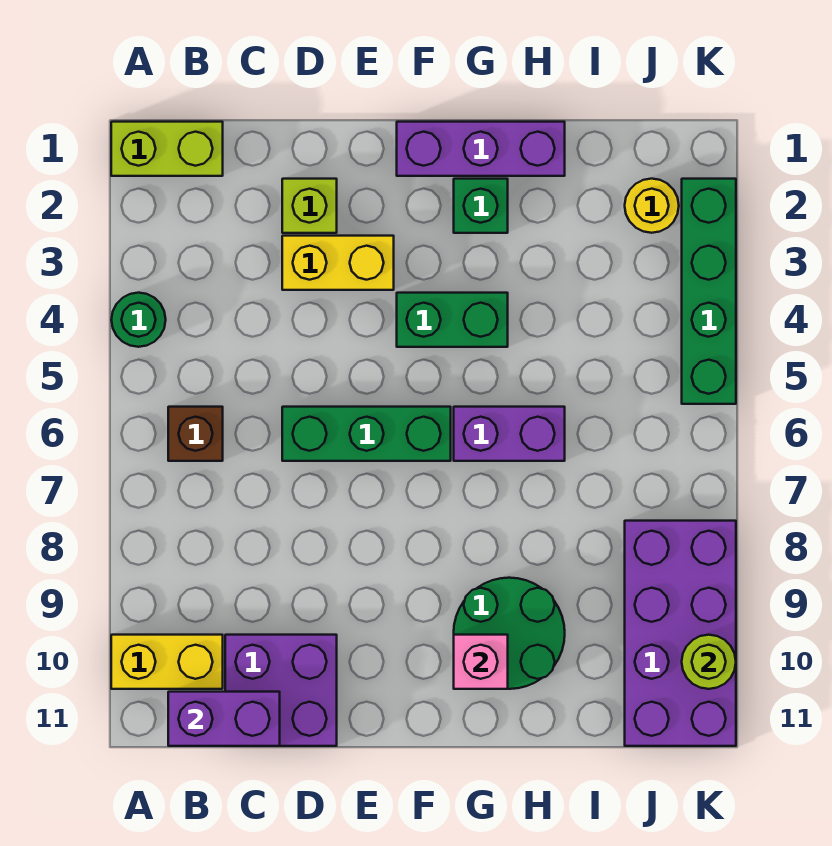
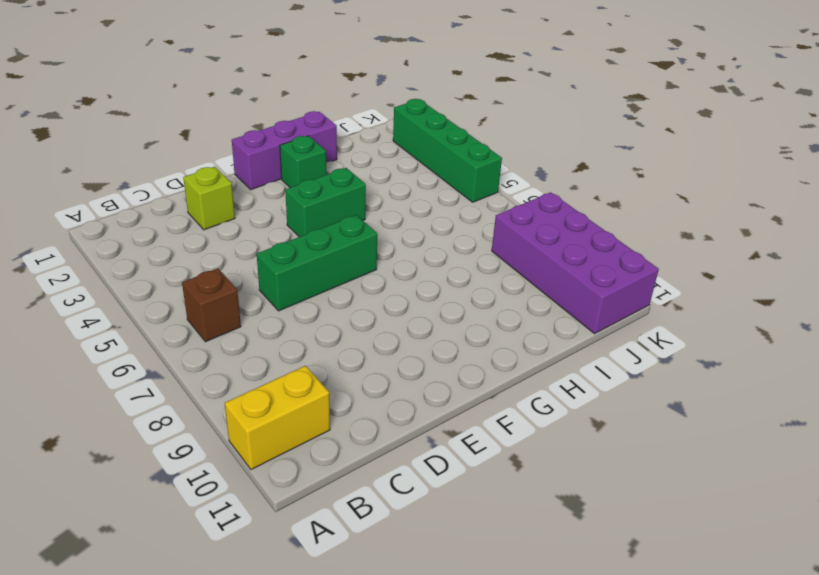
none -> lime 1x2 brick [111,122,223,176]
none -> green 1x1 round brick [111,293,166,347]
none -> purple 2x2 brick [225,635,337,746]

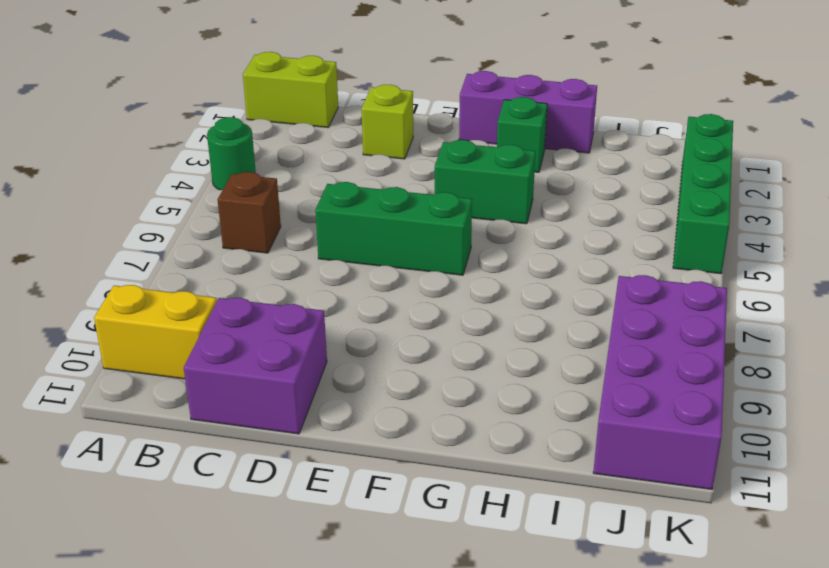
none -> yellow 1x2 brick [282,236,394,290]
none -> purple 1x2 brick [454,407,565,461]
none -> green 2x2 round brick [454,578,565,689]

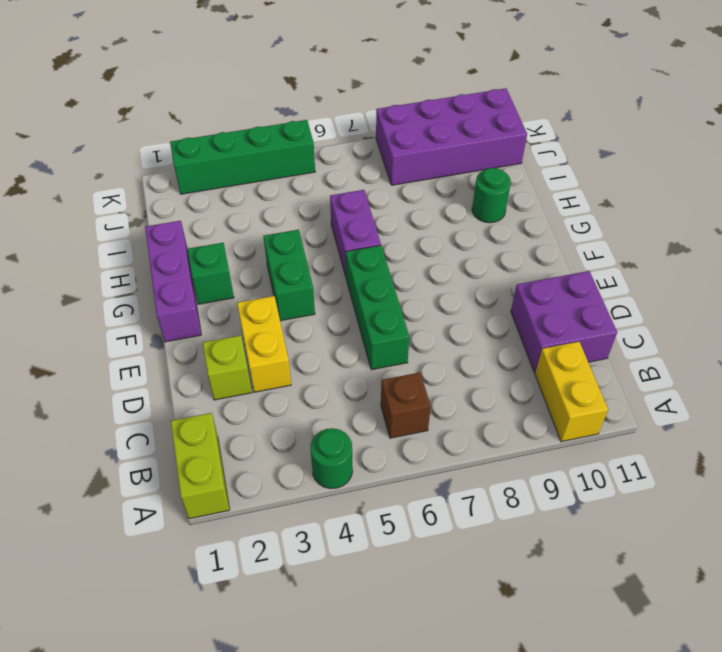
green 1x1 round brick [472,168,511,223] -> green 2x2 round brick [454,578,565,689]
none -> yellow 1x1 round brick [625,179,679,233]
none -> purple 1x2 brick [168,692,280,746]
none -> pink 1x1 brick [454,635,508,689]

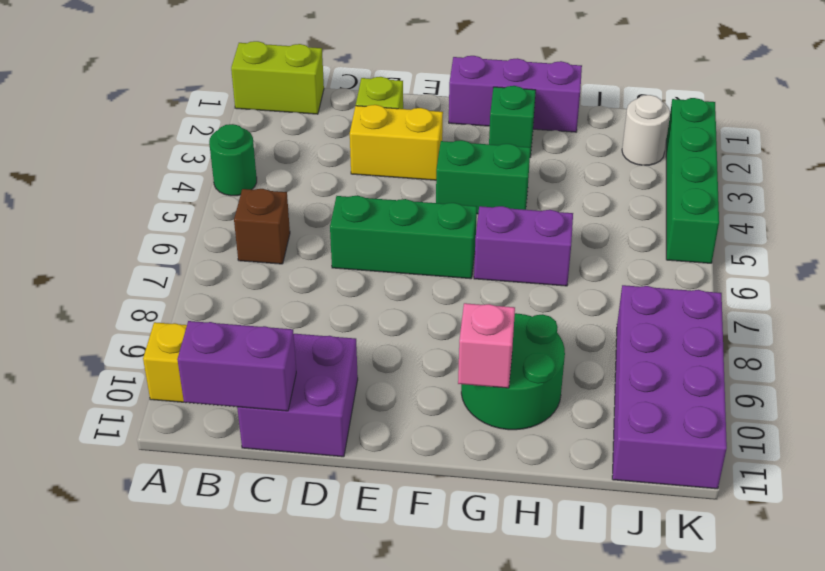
white 1x1 round brick [622,95,670,165] -> yellow 1x1 round brick [625,179,679,233]
none -> lime 1x1 round brick [682,635,736,689]

